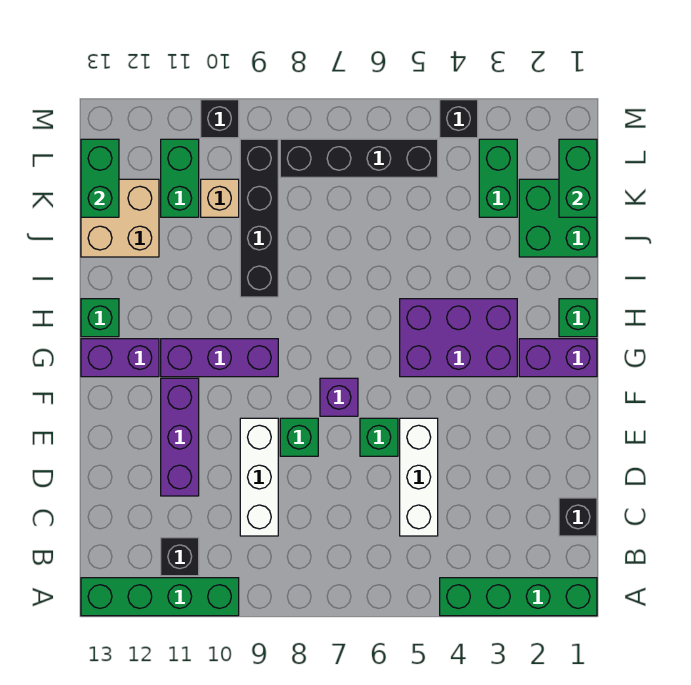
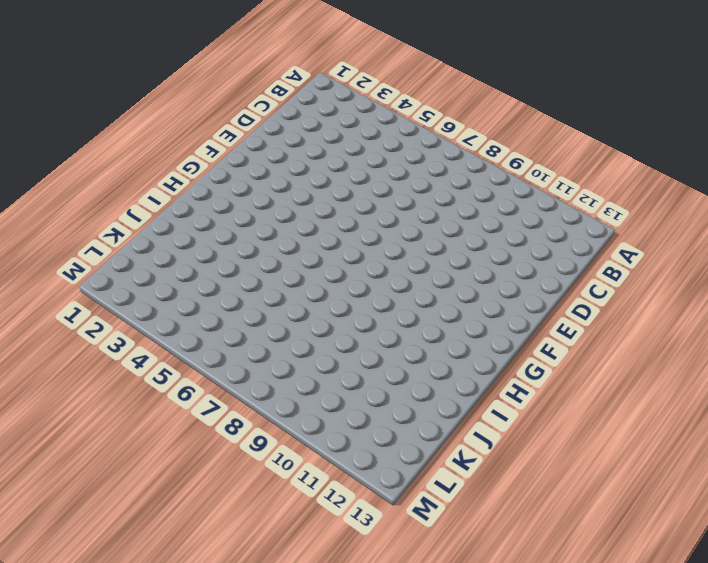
none -> green 1x4 brick [440,578,597,616]
none -> green 1x4 brick [81,578,239,616]
none -> black 1x1 brick [161,538,199,576]

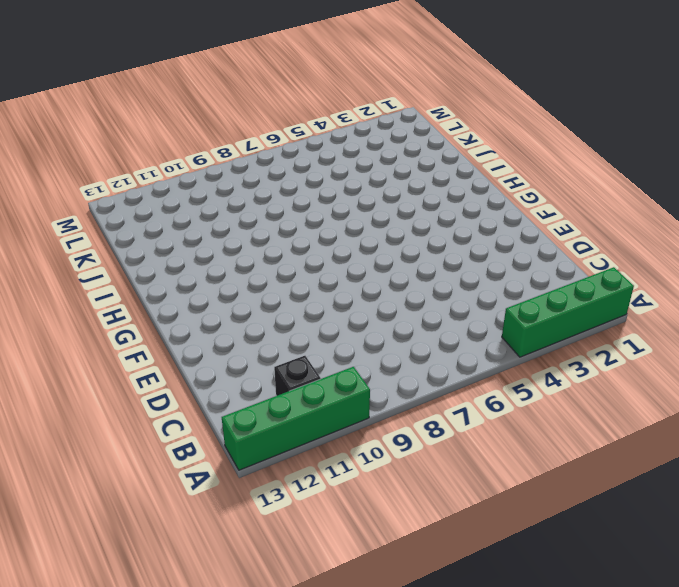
none -> black 1x1 brick [559,498,597,536]
none -> white 1x3 brick [400,418,438,536]
none -> white 1x3 brick [240,418,278,536]

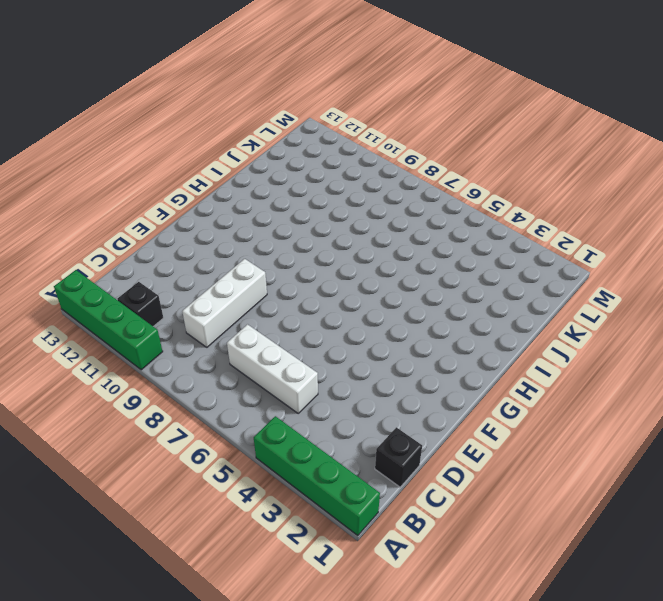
white 1x3 brick [227,324,318,413] -> white 1x3 brick turned to [400,418,438,536]
none -> purple 1x3 brick [161,378,199,496]
none -> green 1x1 brick [360,418,398,456]
none -> green 1x1 brick [280,418,318,456]

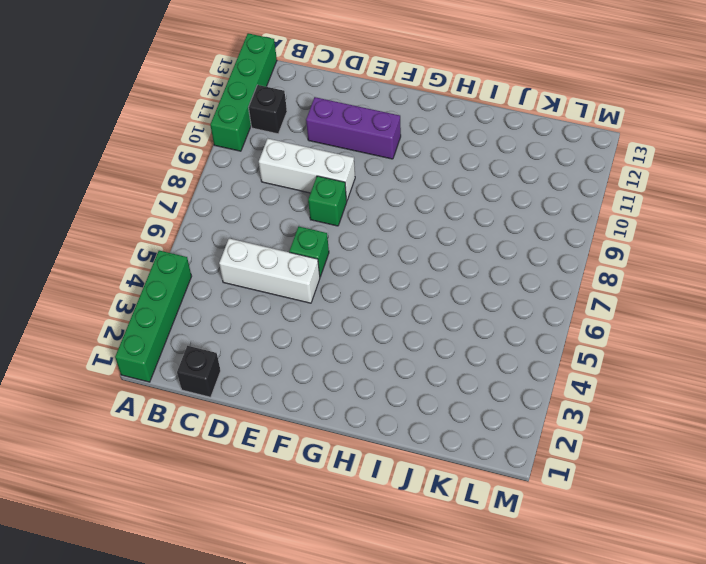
none -> purple 1x1 brick [320,378,358,416]
none -> purple 1x2 brick [519,339,597,377]
none -> purple 2x3 brick [400,299,517,377]

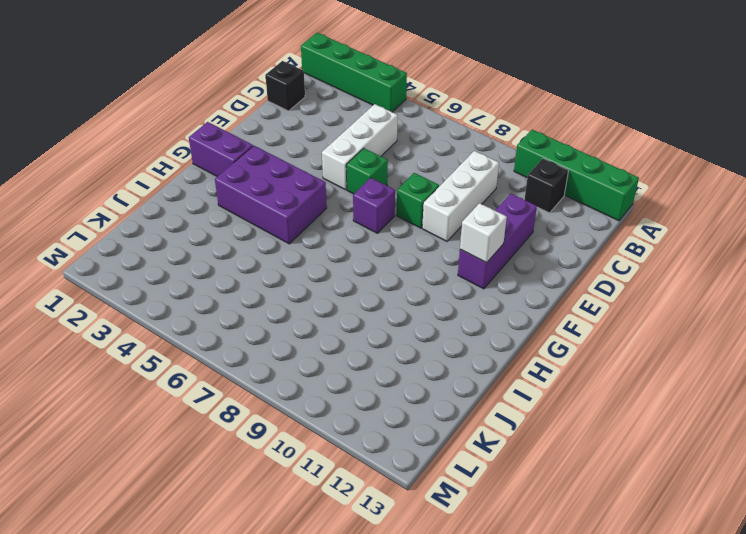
white 1x1 brick [460,203,507,263] -> none
none -> purple 1x3 brick [161,339,278,377]
none -> purple 1x2 brick [81,339,159,377]
none -> green 1x1 brick [559,299,597,337]

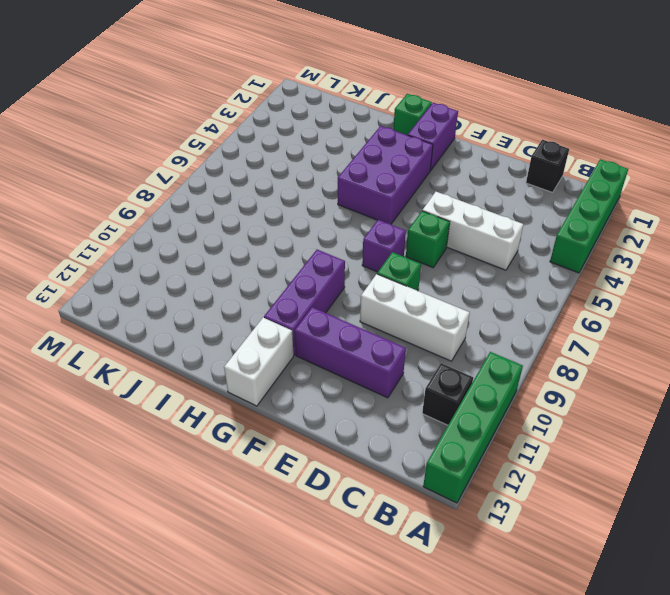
white 1x2 brick [224,318,294,406] -> purple 1x2 brick [81,339,159,377]
none -> green 1x1 brick [81,299,119,337]
none -> black 1x4 brick [240,139,278,297]
none -> green 2x2 brick [519,179,597,257]

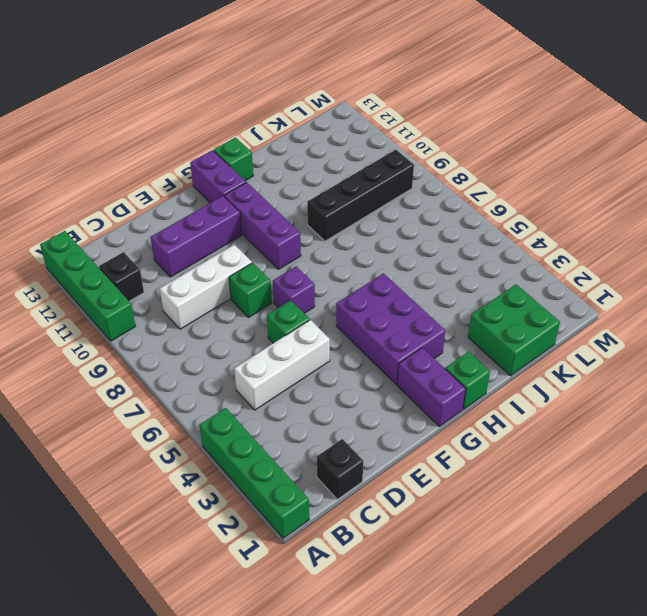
none -> tan 2x2 brick [81,179,159,257]
none -> green 1x2 brick [479,139,517,217]
none -> tan 1x1 brick [201,179,239,217]

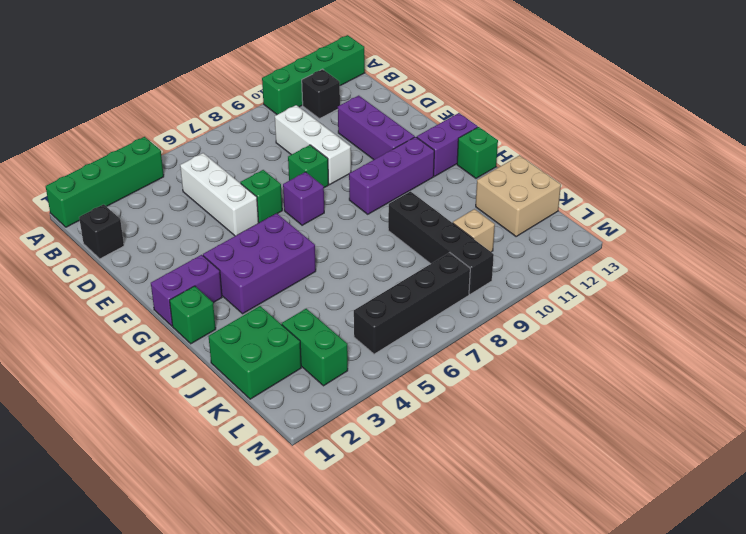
none -> green 1x2 brick [161,139,199,217]
none -> black 1x1 brick [440,100,478,138]
none -> black 1x1 brick [201,100,239,138]

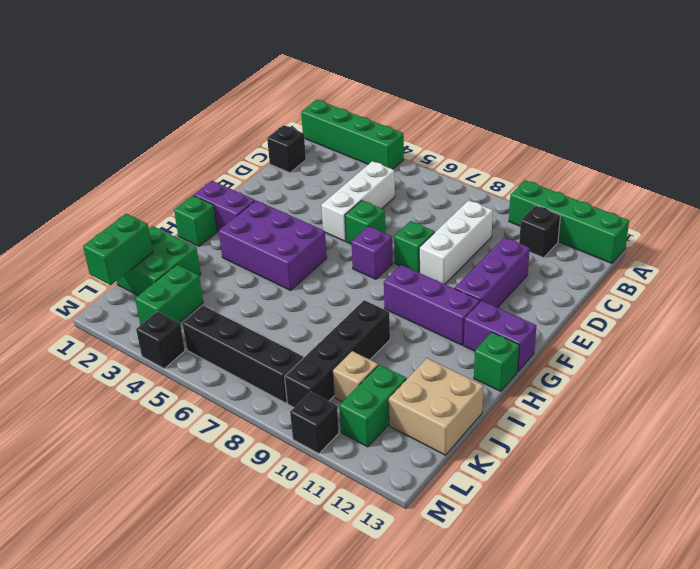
none -> green 1x2 brick [81,139,119,217]

